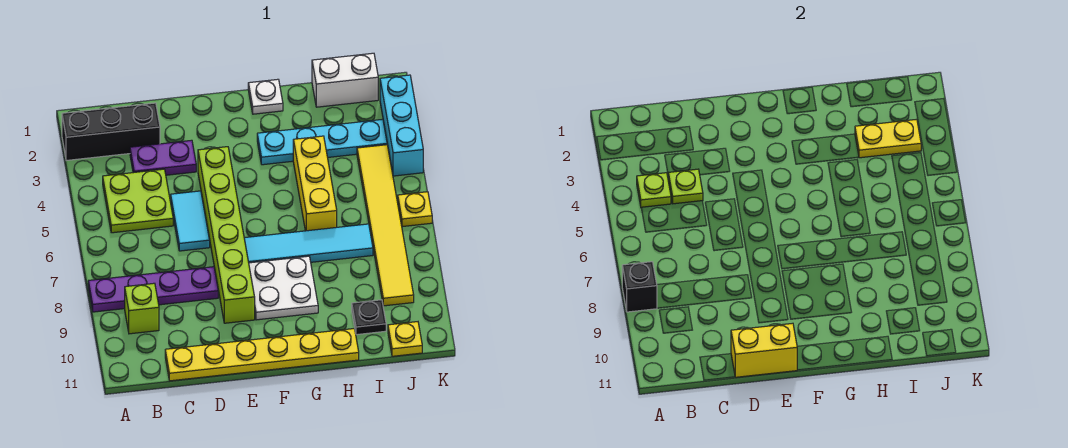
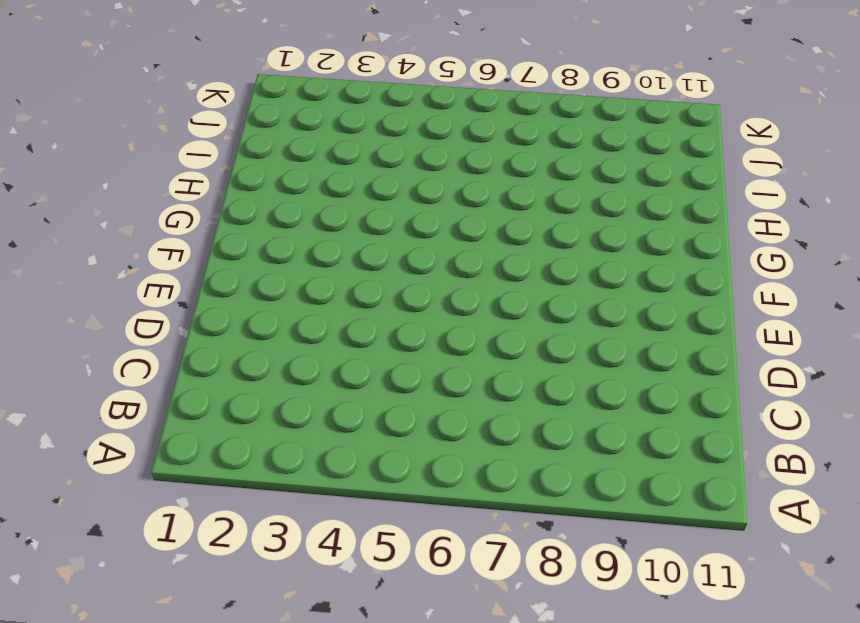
none -> black 1x3 brick [62,103,160,161]
none -> purple 1x4 plate [88,267,218,312]
none -> lime 2x2 plate [103,169,173,233]

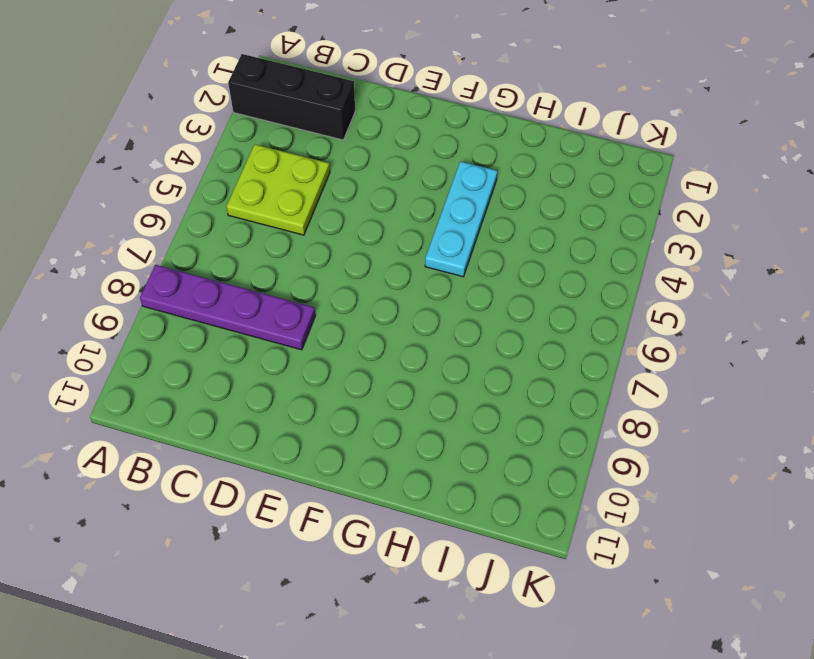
cyan 1x3 plate [425,161,497,277] -> cyan 1x4 plate [257,119,387,165]
none -> lime 1x1 brick [125,283,159,334]
none -> purple 1x2 plate [130,140,196,175]
none -> yellow 1x6 plate [165,329,359,381]

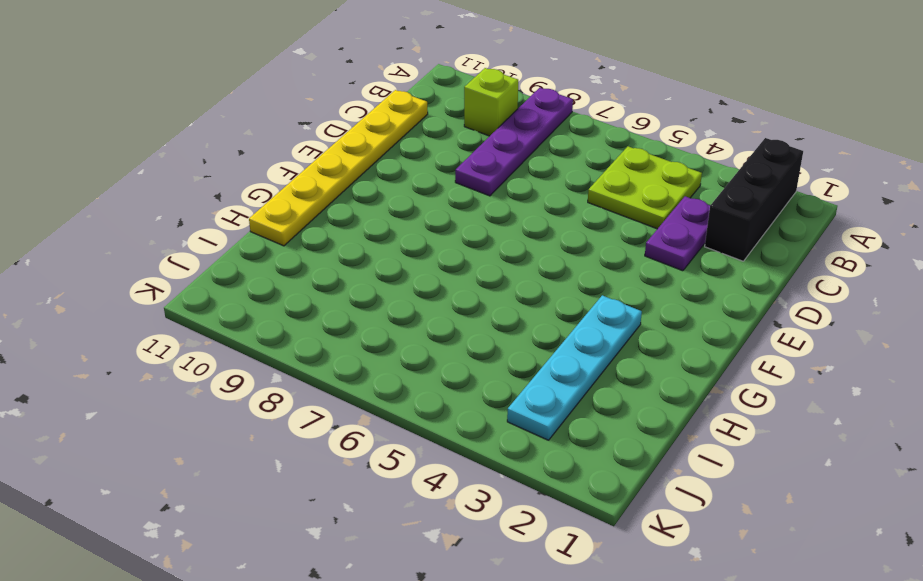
none -> cyan 1x2 tile [171,191,210,251]
none -> lime 1x6 brick [198,147,255,323]
none -> cyan 1x4 tile [244,224,373,263]

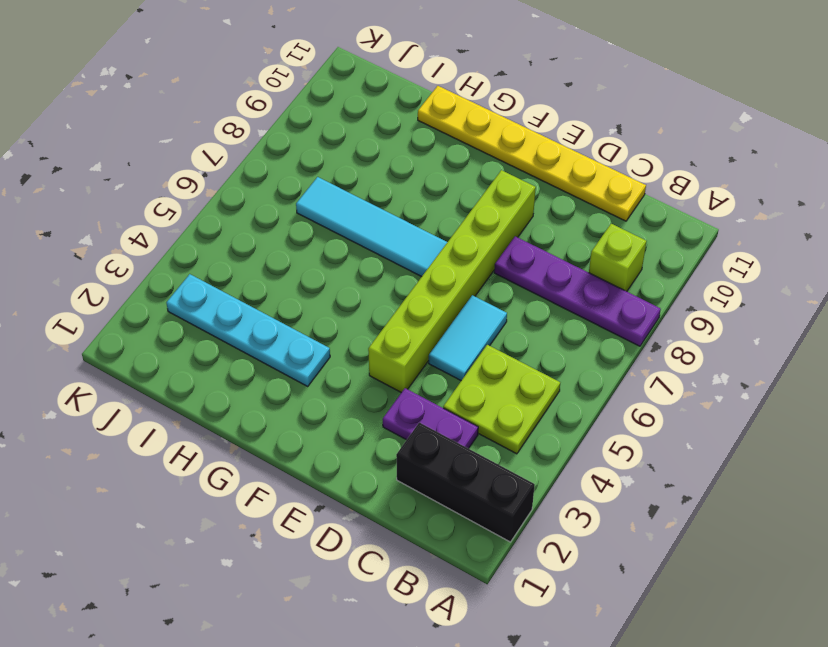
none -> white 2x2 plate [249,256,318,320]
none -> white 1x1 plate [248,79,283,114]
none -> yellow 1x3 brick [293,136,337,231]

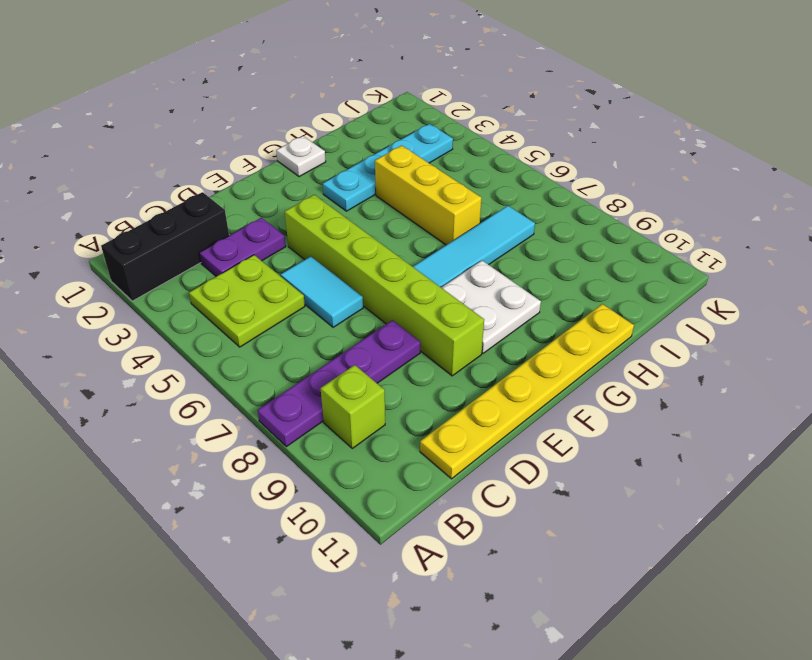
none -> white 1x2 brick [312,53,378,107]
none -> black 1x1 plate [352,300,386,335]
none -> yellow 1x6 tile [357,145,414,306]

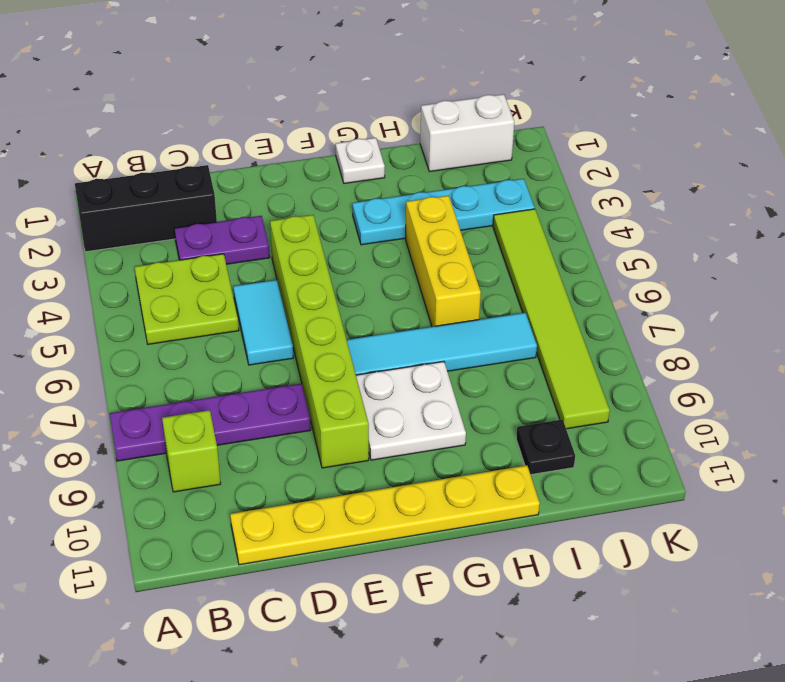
lime 1x6 tile [493,209,610,429] -> yellow 1x6 tile [357,145,414,306]
none -> yellow 1x1 plate [388,322,422,356]
none -> cyan 1x3 brick [380,75,423,176]
none -> yellow 1x1 plate [398,192,432,227]

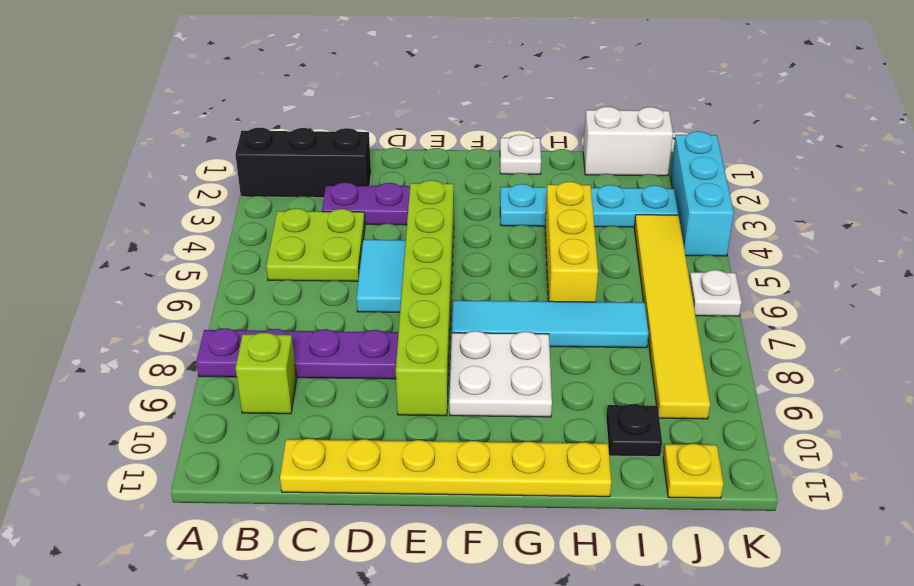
white 1x1 plate [689,270,742,316] -> yellow 1x1 plate [398,192,432,227]
none -> black 1x1 brick [622,262,657,312]
none -> lime 1x1 plate [637,173,671,207]
none -> lime 1x1 plate [668,169,703,204]

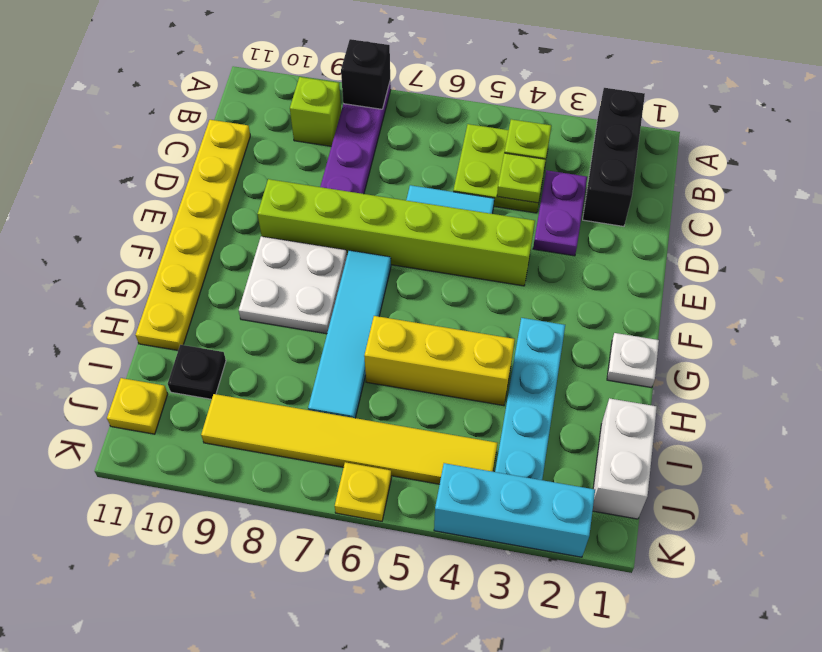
none -> yellow 1x2 brick [731,323,797,377]
none -> yellow 1x2 plate [855,119,921,158]

